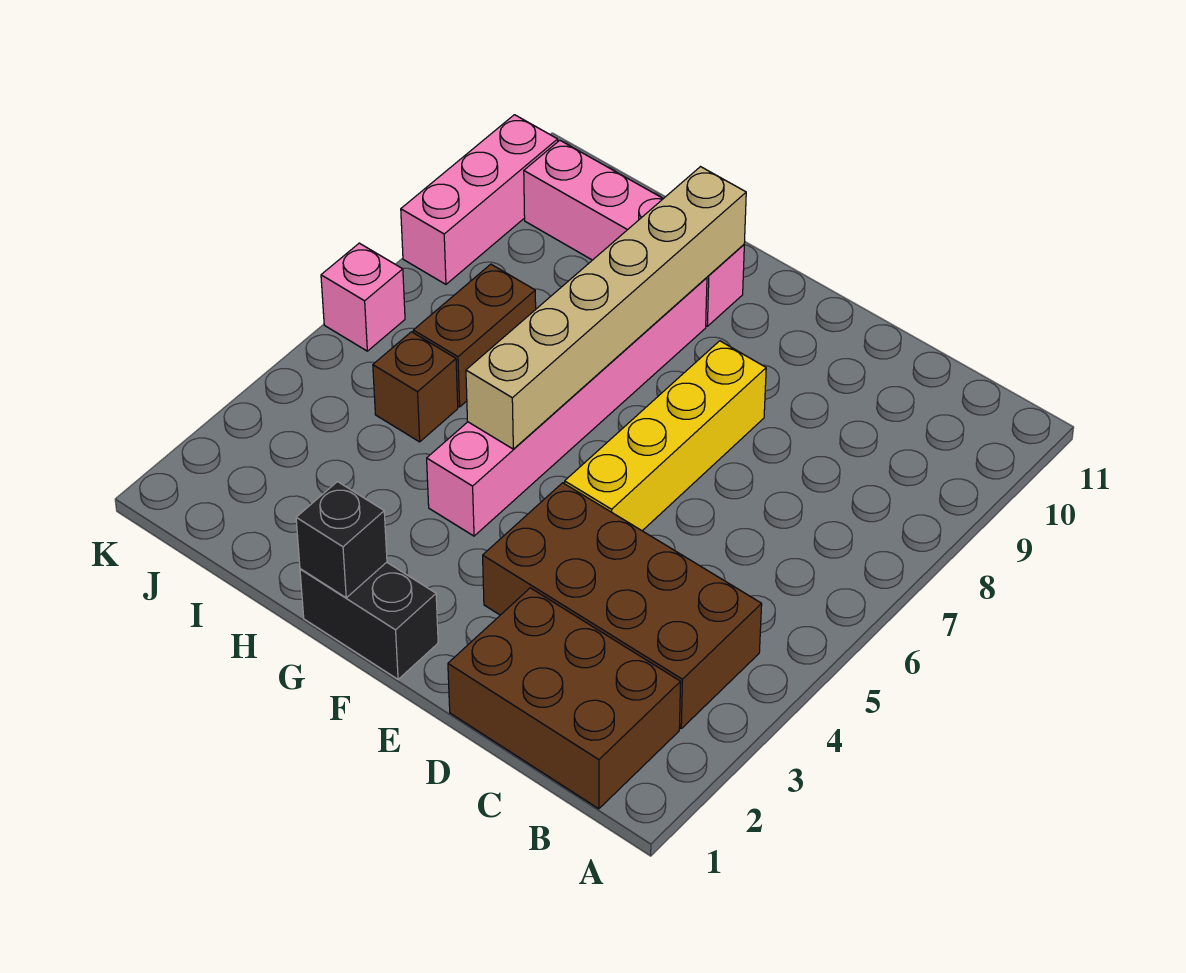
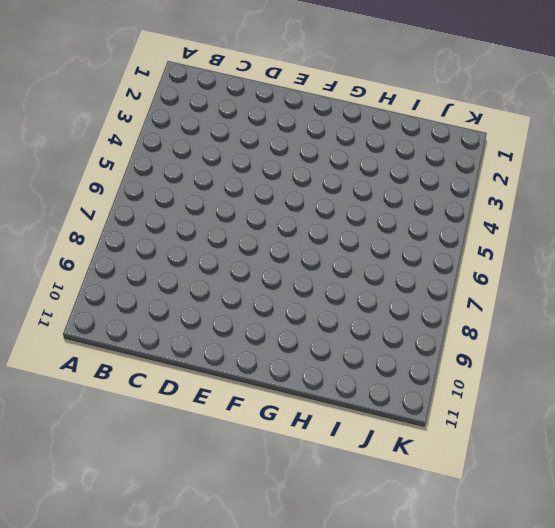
none -> brown 2x3 brick [448,588,681,809]
none -> brown 2x4 brick [483,483,762,728]
none -> yellow 1x4 brick [565,341,766,531]

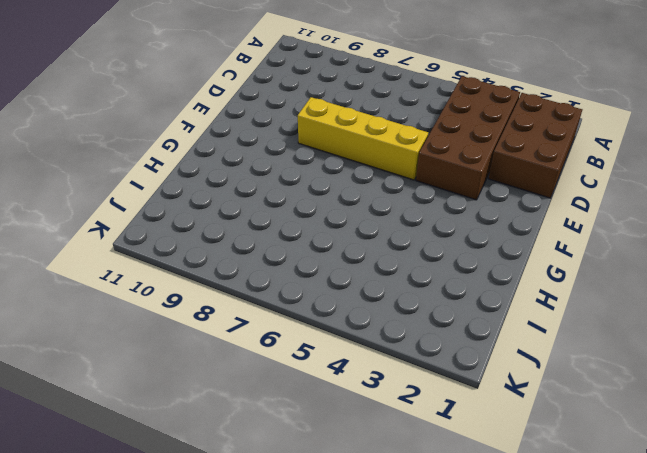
none -> black 1x2 brick [300,562,438,679]
none -> pink 1x6 brick [427,278,707,536]
none -> pink 1x4 brick [524,140,744,326]

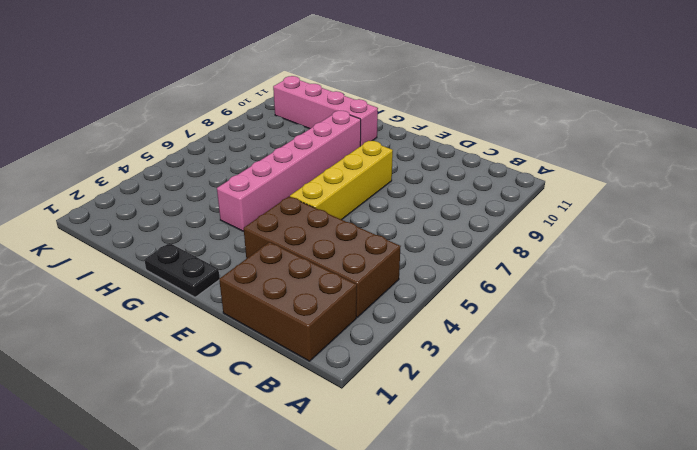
black 1x2 plate [144,243,220,297] -> black 1x2 brick [300,562,438,679]
none -> brown 1x1 brick [373,332,458,442]
none -> brown 1x2 brick [413,264,536,407]
none -> pink 1x1 brick [321,243,405,351]

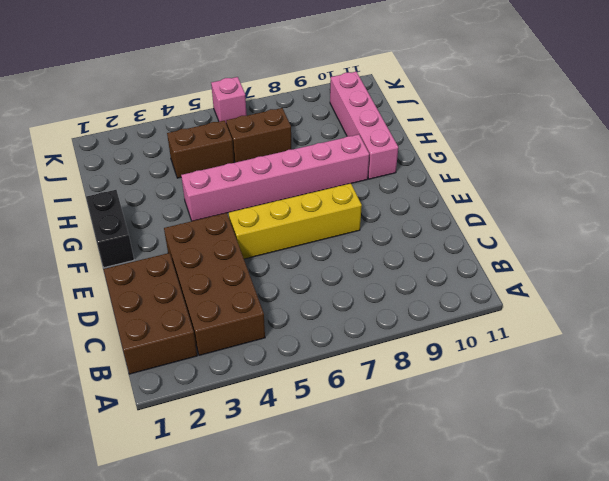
brown 1x2 brick [167,121,234,178] -> brown 1x1 brick [373,332,458,442]
none -> pink 1x3 brick [401,115,558,284]
none -> black 1x1 brick [296,482,387,598]
none -> tan 1x6 brick [466,167,746,449]

